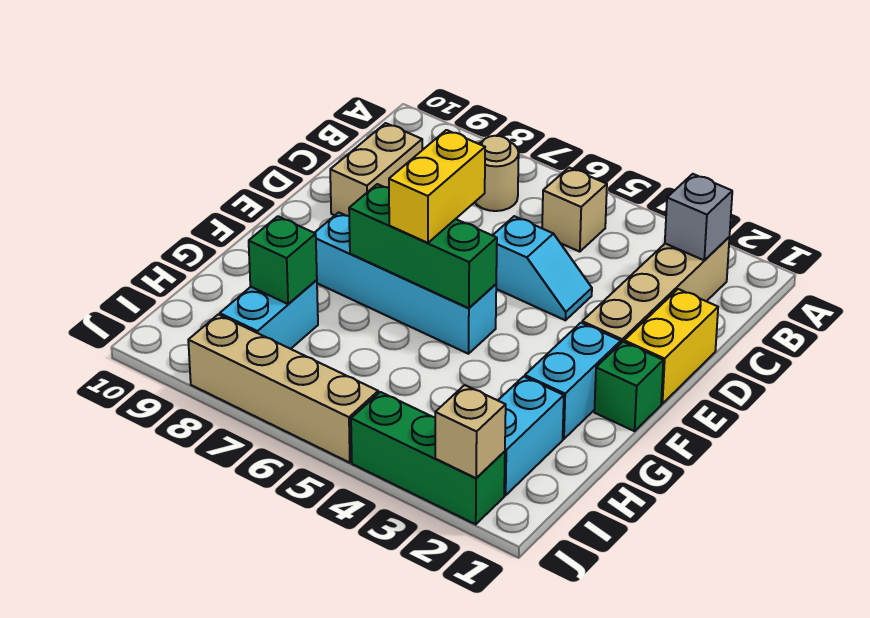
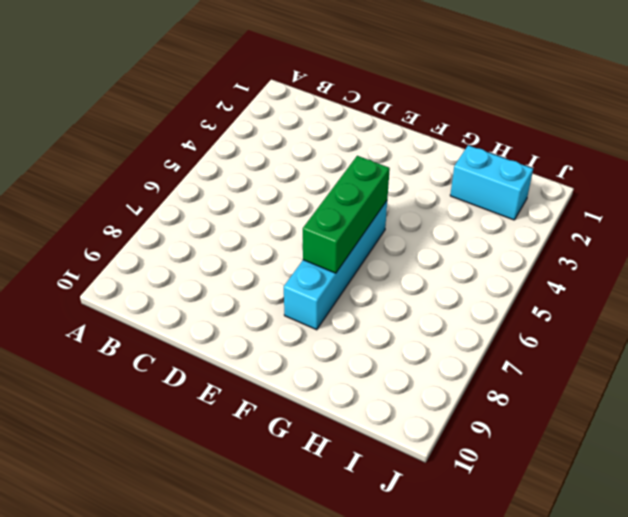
none -> tan 1x4 brick [582,237,729,343]
none -> tan 1x1 brick [542,168,607,252]
none -> tan 1x1 round brick [475,136,519,211]

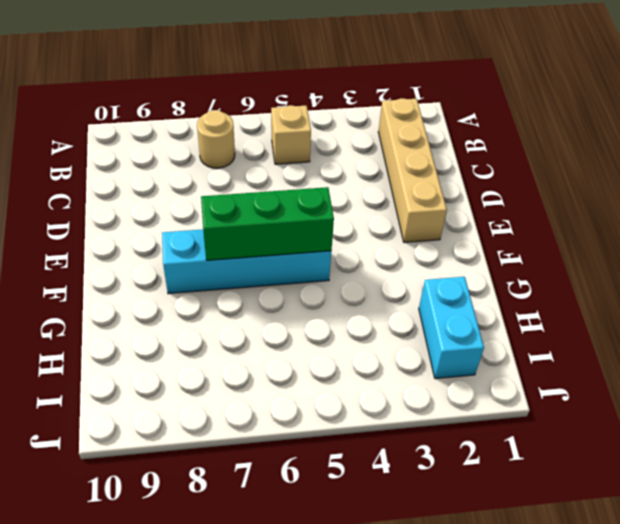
none -> tan 1x2 brick [330,123,422,216]
none -> yellow 1x2 brick [624,289,718,404]
none -> cyan 1x2 slope [493,216,592,320]

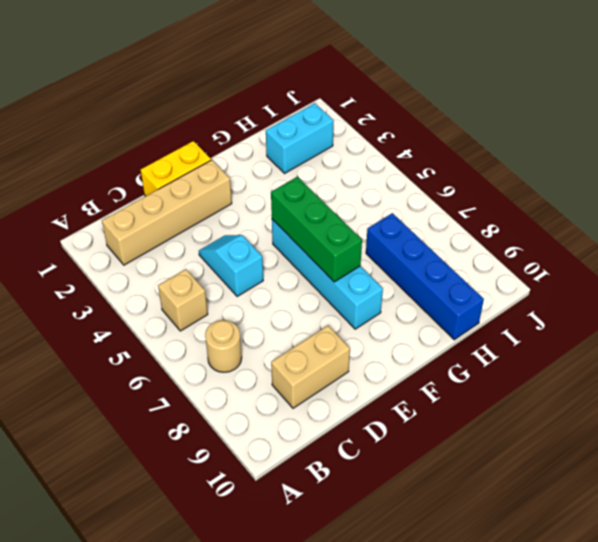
blue 1x4 brick [366,213,484,340] -> cyan 1x2 brick [220,280,318,349]
none -> green 1x1 brick [594,342,663,431]
none -> cyan 1x2 brick [525,323,621,439]
none -> green 1x3 brick [351,392,505,524]

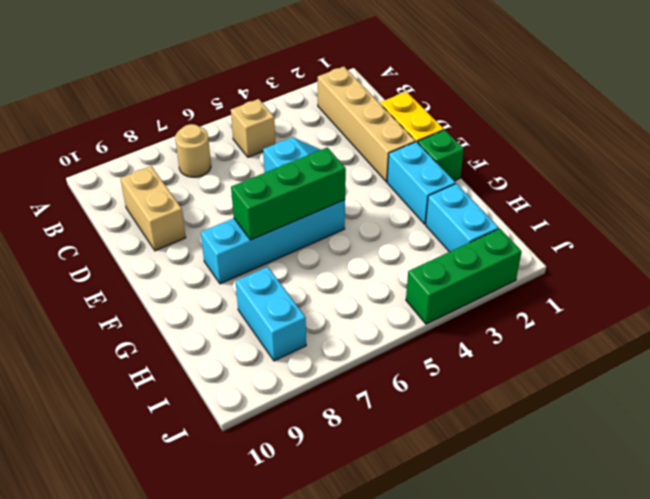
none -> tan 1x4 brick [188,315,378,463]
none -> grey 1x1 brick [665,174,732,260]
none -> green 1x1 brick [249,216,317,304]

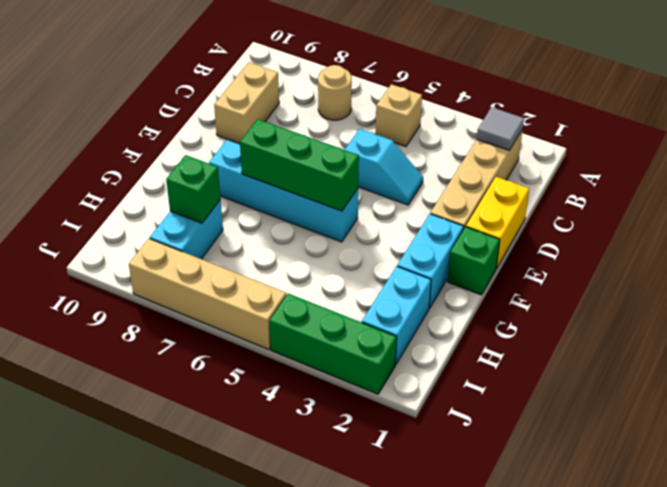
grey 1x1 tile [477,107,524,150] -> grey 1x1 brick [665,174,732,260]
none -> tan 1x1 brick [435,385,506,478]
none -> yellow 1x2 brick [389,130,485,243]

